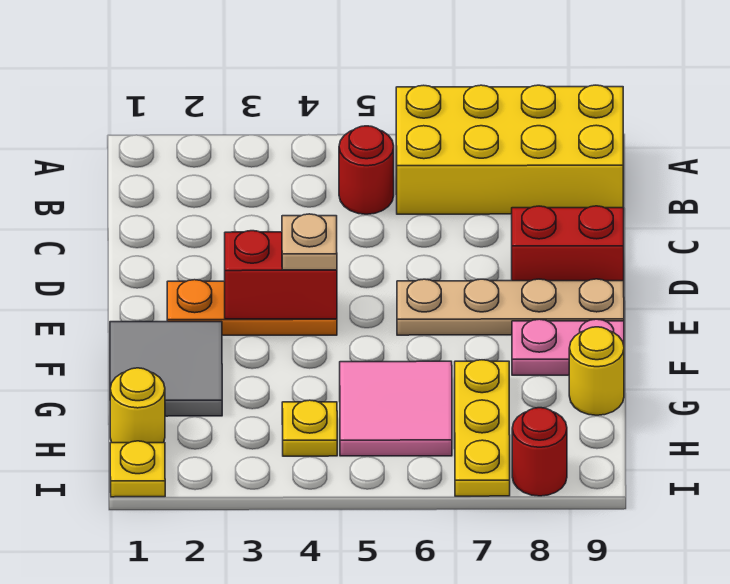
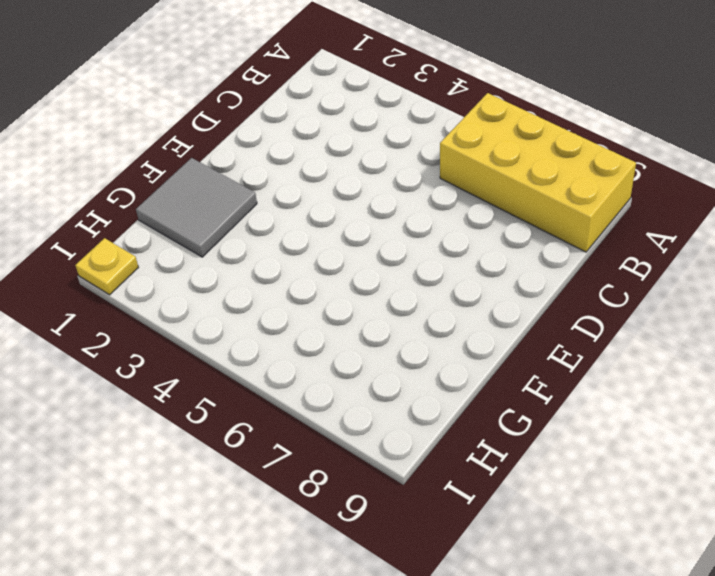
none -> red 1x1 round brick [339,126,394,214]
none -> red 1x2 brick [512,206,624,281]
none -> orange 1x3 plate [167,280,337,335]

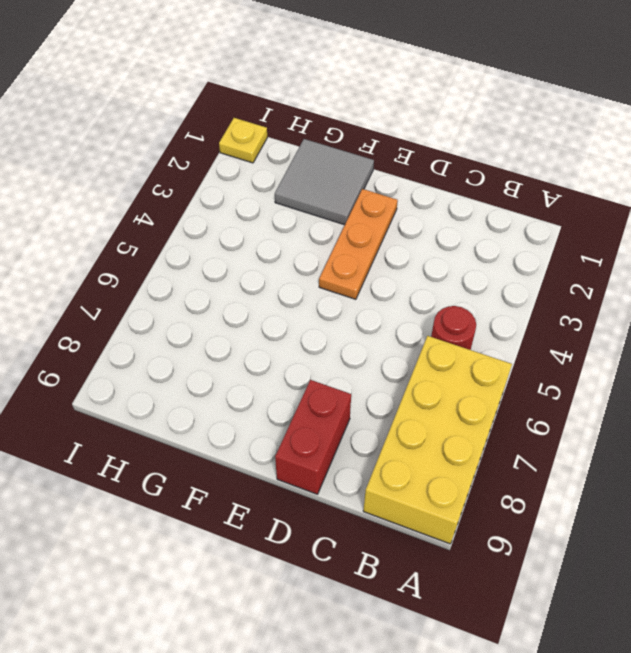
none -> tan 1x4 plate [397,279,624,335]
none -> pink 1x2 plate [512,319,624,375]
none -> pink 2x2 tile [340,361,452,456]

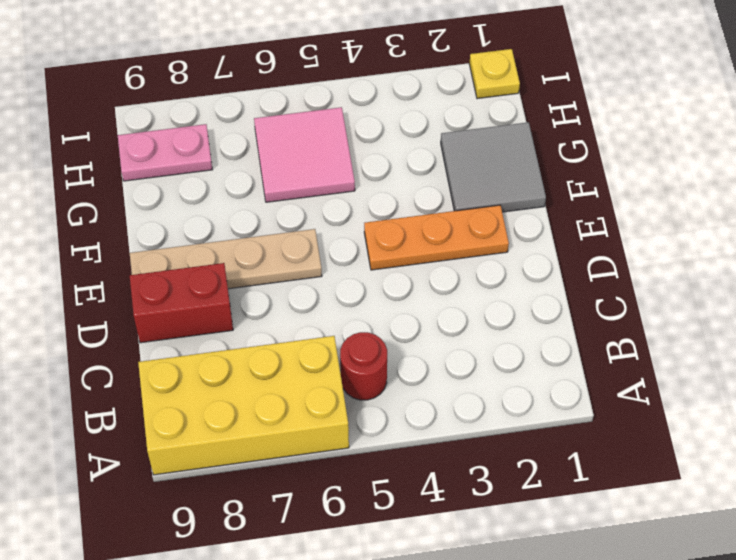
pink 1x2 plate [118,124,212,181] -> pink 1x2 plate moved to [512,319,624,375]
none -> yellow 1x3 plate [455,360,510,496]
none -> yellow 1x1 round brick [569,327,624,415]
none -> yellow 1x1 round brick [110,368,165,443]

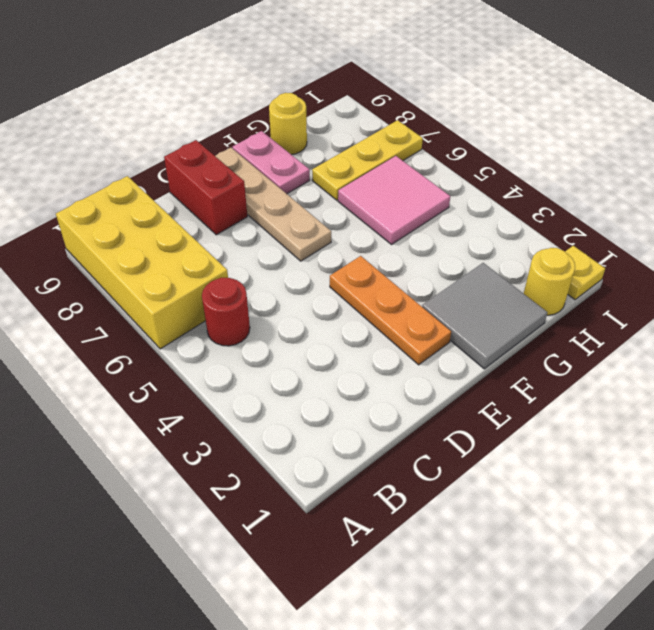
none -> yellow 1x1 plate [282,400,337,456]
none -> red 1x1 round brick [512,408,567,496]
none -> red 1x2 brick [225,231,337,319]

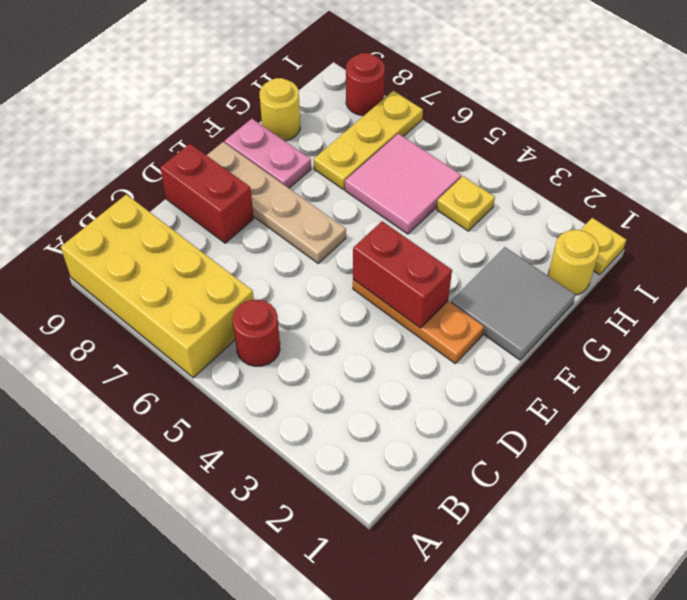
none -> tan 1x1 plate [282,214,337,270]

